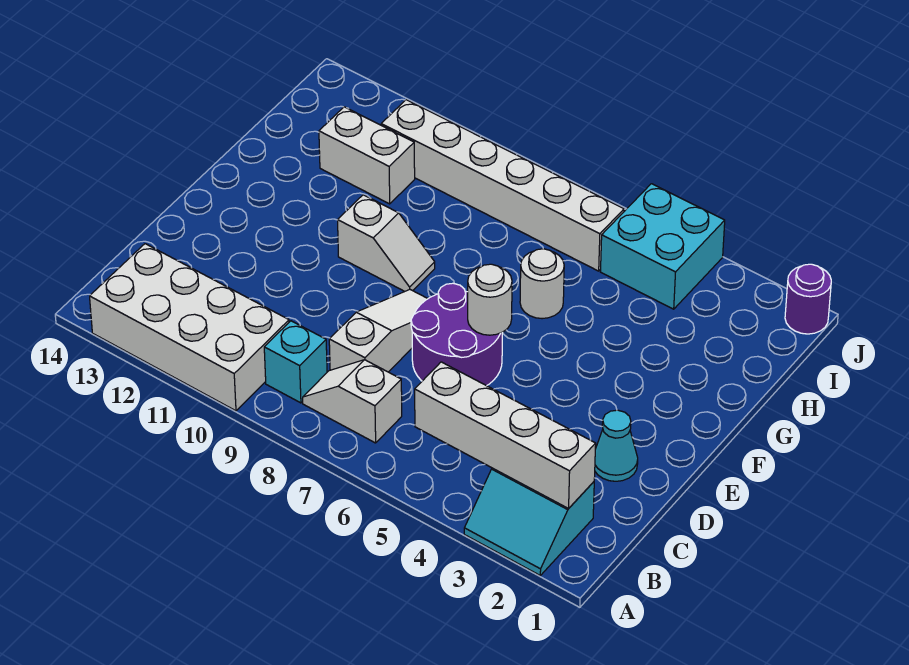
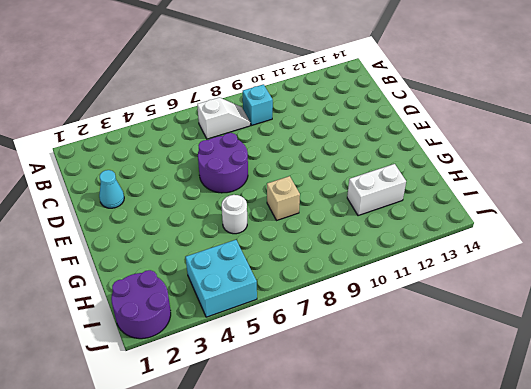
tan 1x1 brick [267,176,300,220] -> none
purple 2x2 round brick [111,270,171,339] -> purple 1x1 round brick [785,264,831,334]
none -> cyan 2x2 slope [464,468,594,575]
none -> white 2x4 brick [90,244,289,411]
none -> white 1x3 slope [329,290,428,372]

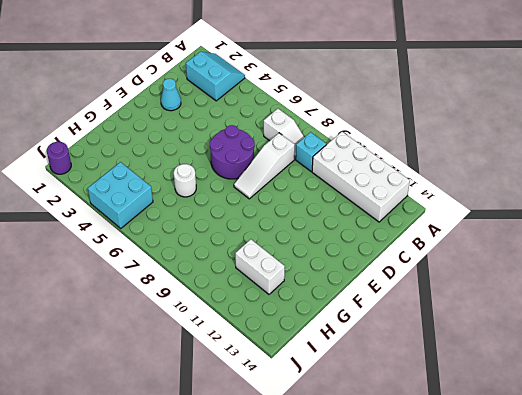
none -> white 1x2 slope [338,195,435,292]
none -> white 1x6 brick [381,100,624,271]
none -> white 1x4 brick [415,362,596,508]

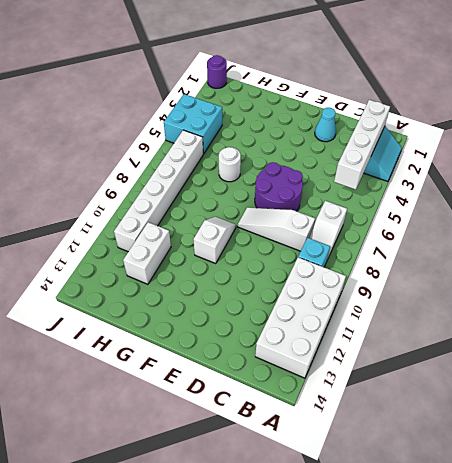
none -> white 1x1 round brick [468,264,512,335]

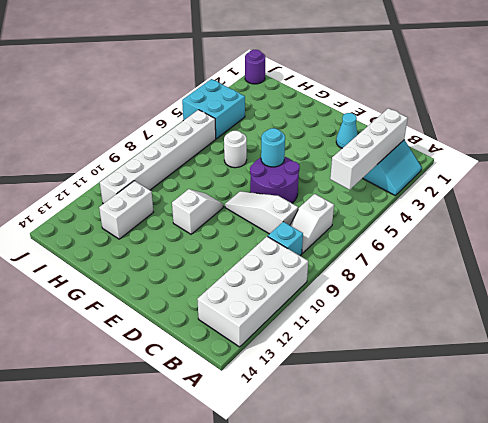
cyan 1x1 round brick [261,128,285,167] -> white 1x1 round brick [468,264,512,335]

